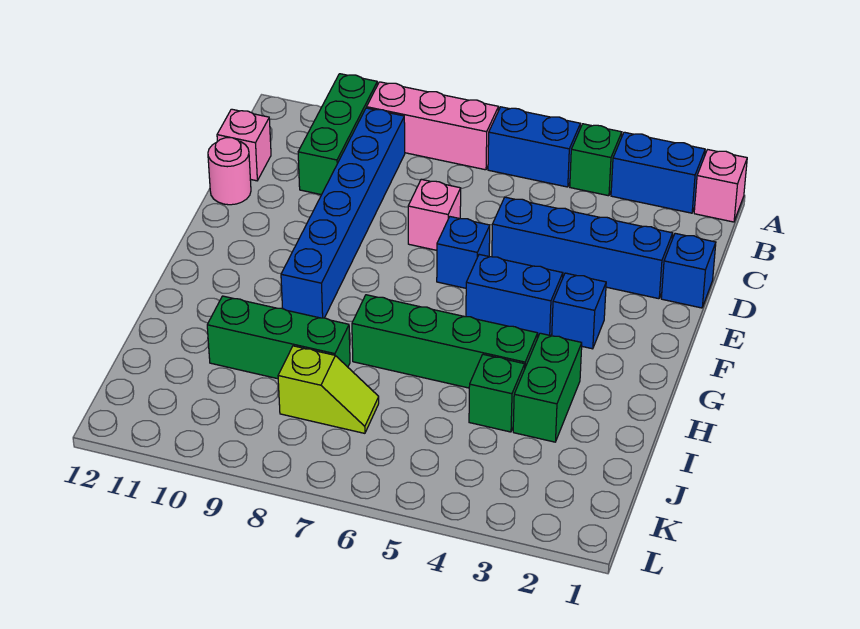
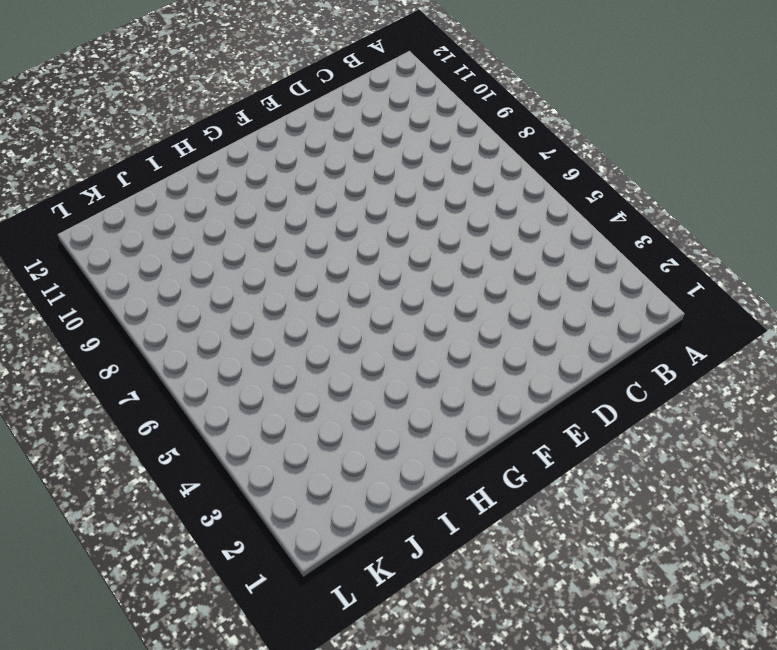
none -> pink 1x1 brick [694,150,747,222]
none -> blue 1x2 brick [611,132,705,213]
none -> green 1x1 brick [570,124,622,196]

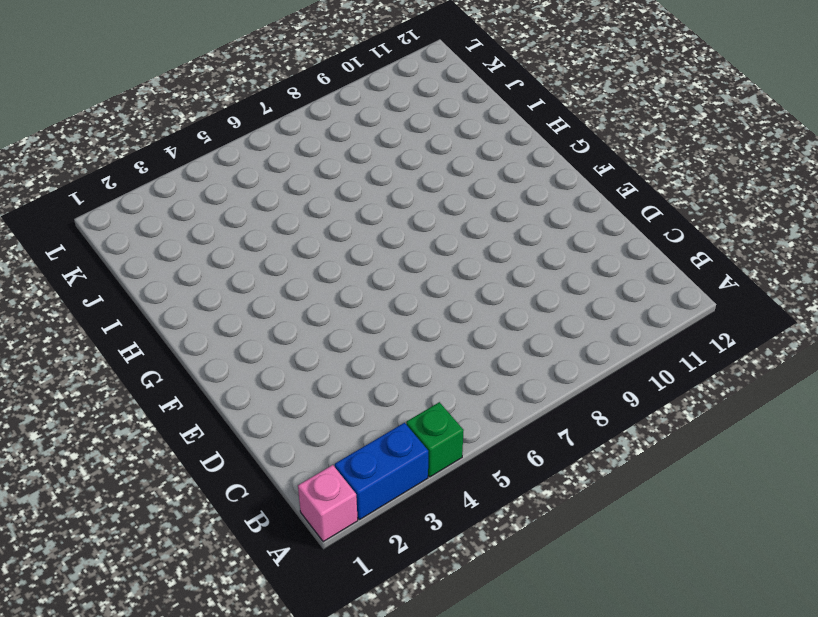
none -> blue 1x2 brick [488,107,580,187]
none -> pink 1x3 brick [367,82,499,170]
none -> green 1x3 brick [298,74,377,195]

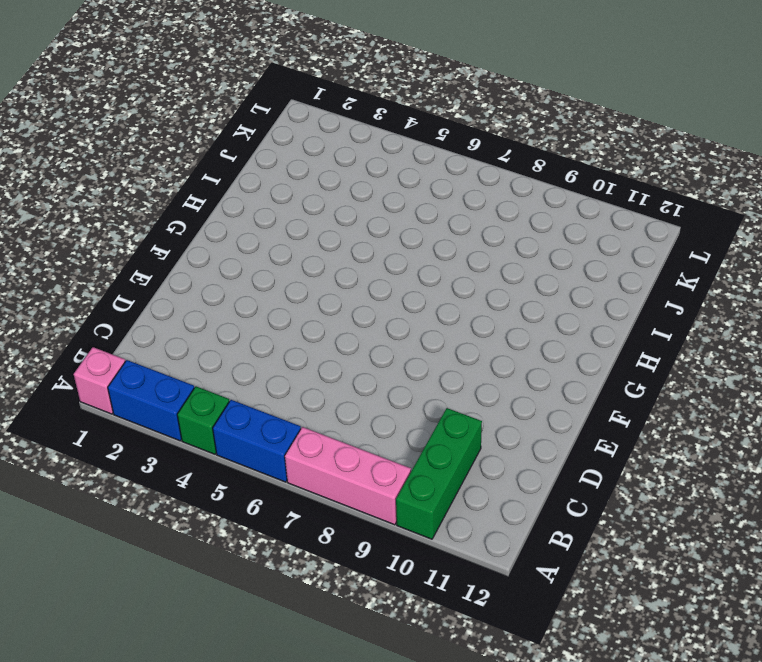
none -> blue 1x6 brick [281,108,405,318]
none -> pink 1x1 brick [217,109,271,181]
none -> blue 1x1 brick [661,233,716,308]

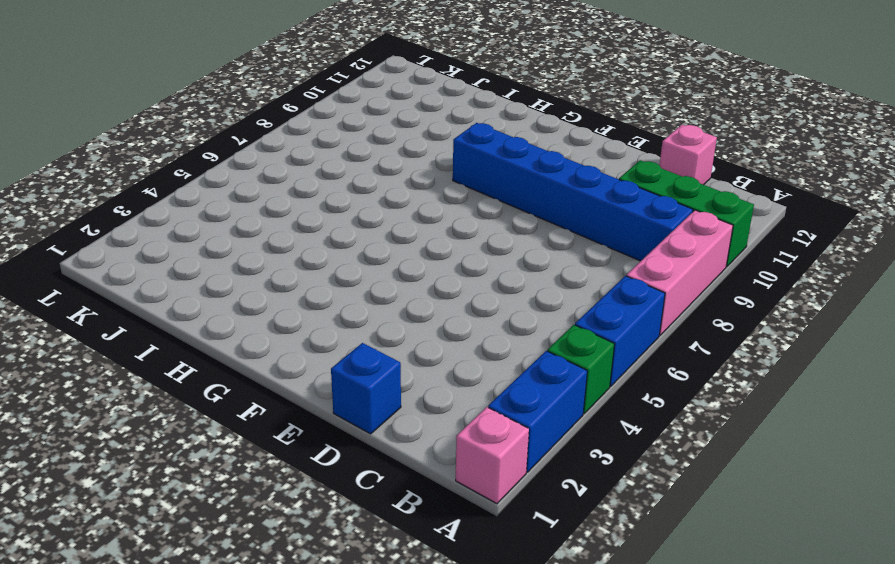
none -> blue 1x4 brick [492,197,673,299]
none -> pink 1x1 brick [408,179,461,250]
none -> pink 1x1 round brick [208,138,251,205]

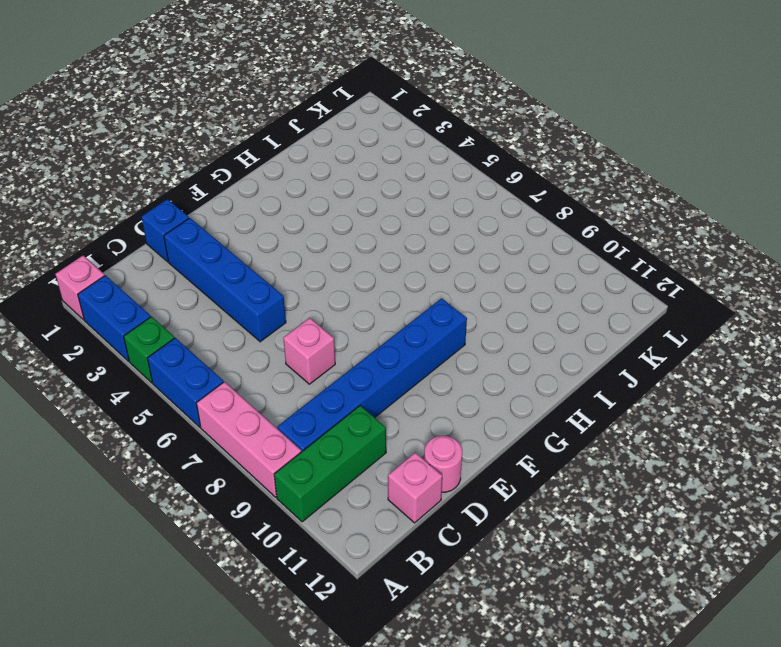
none -> blue 1x1 brick [437,217,490,288]
none -> blue 1x1 brick [552,273,606,349]
none -> blue 1x2 brick [466,254,563,336]

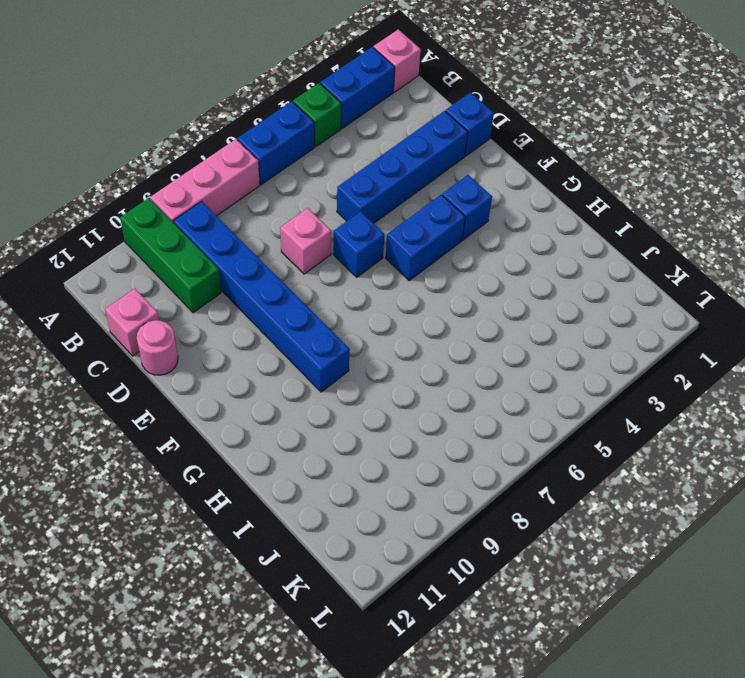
none -> green 1x2 brick [513,333,582,442]
none -> green 1x4 brick [352,295,538,388]
none -> green 1x1 brick [469,354,525,432]

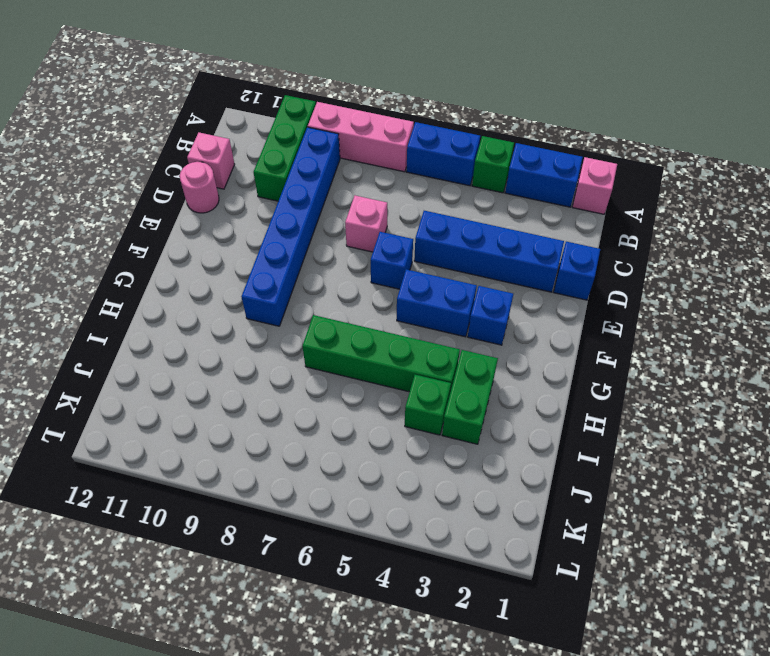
none -> green 1x3 brick [207,296,350,379]
none -> lime 1x2 slope [278,346,379,433]

